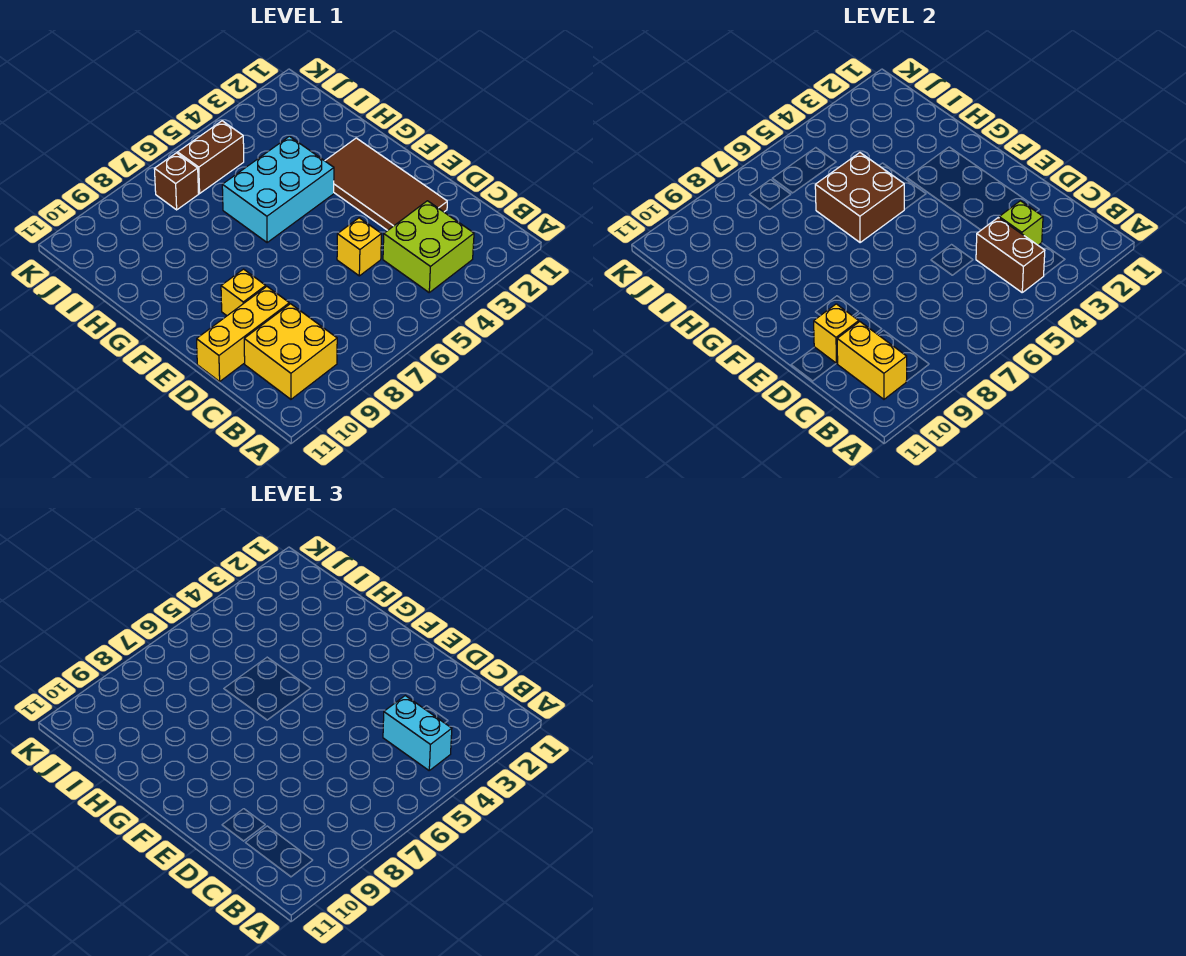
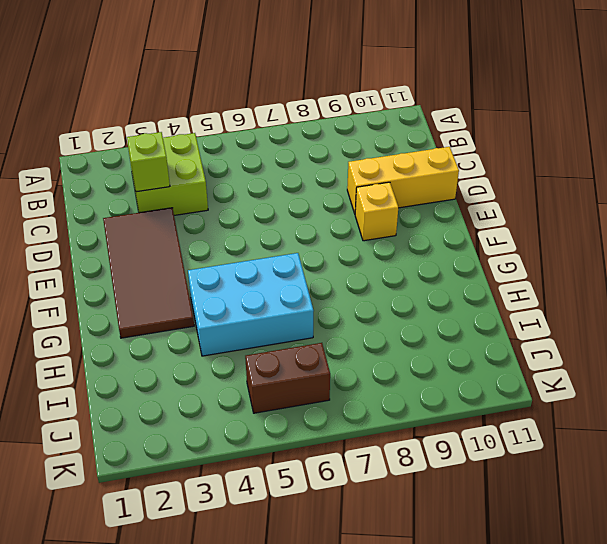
none -> yellow 2x2 brick [244,304,337,399]
none -> yellow 1x1 brick [337,218,382,276]
none -> brown 1x1 brick [155,153,199,210]

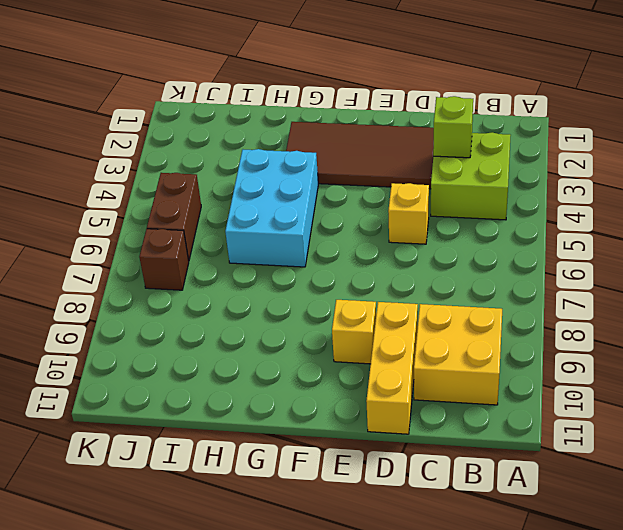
none -> brown 1x2 brick [976,218,1045,292]
none -> yellow 1x2 brick [837,322,907,399]
none -> yellow 1x1 brick [814,304,859,364]

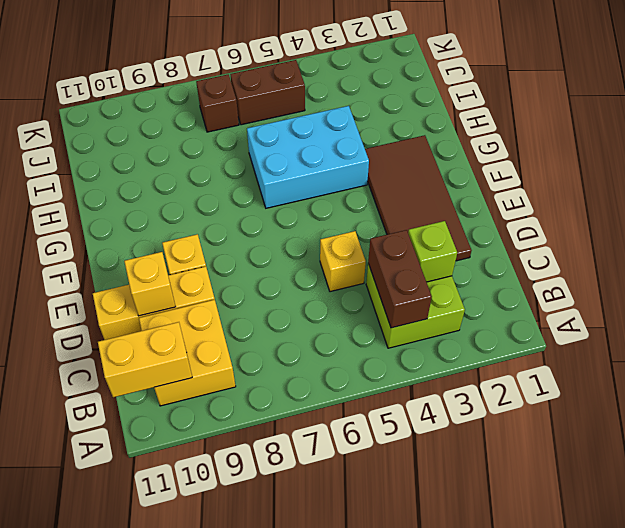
yellow 1x2 brick [98,322,192,397] -> yellow 1x2 brick turned to [837,322,907,399]
none -> brown 2x2 brick [815,153,904,242]
none -> cyan 1x2 brick [383,696,452,770]

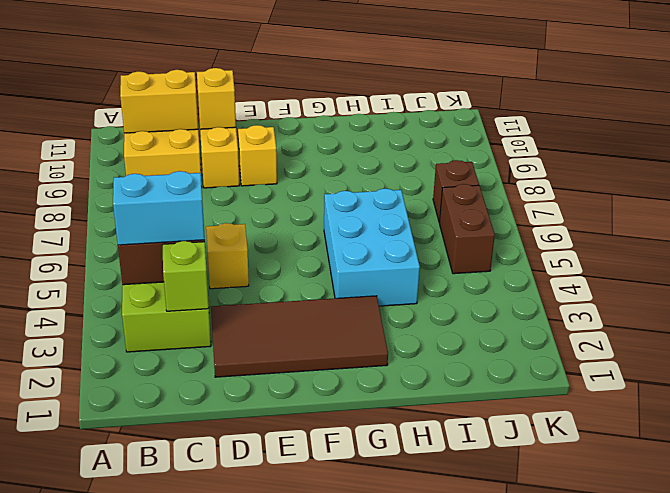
none -> brown 2x2 brick [815,153,904,242]

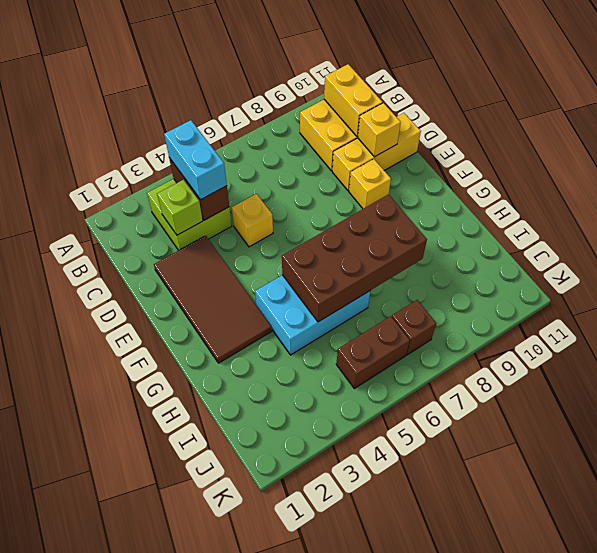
brown 2x4 brick [282,194,427,322] -> brown 2x2 brick [815,153,904,242]

